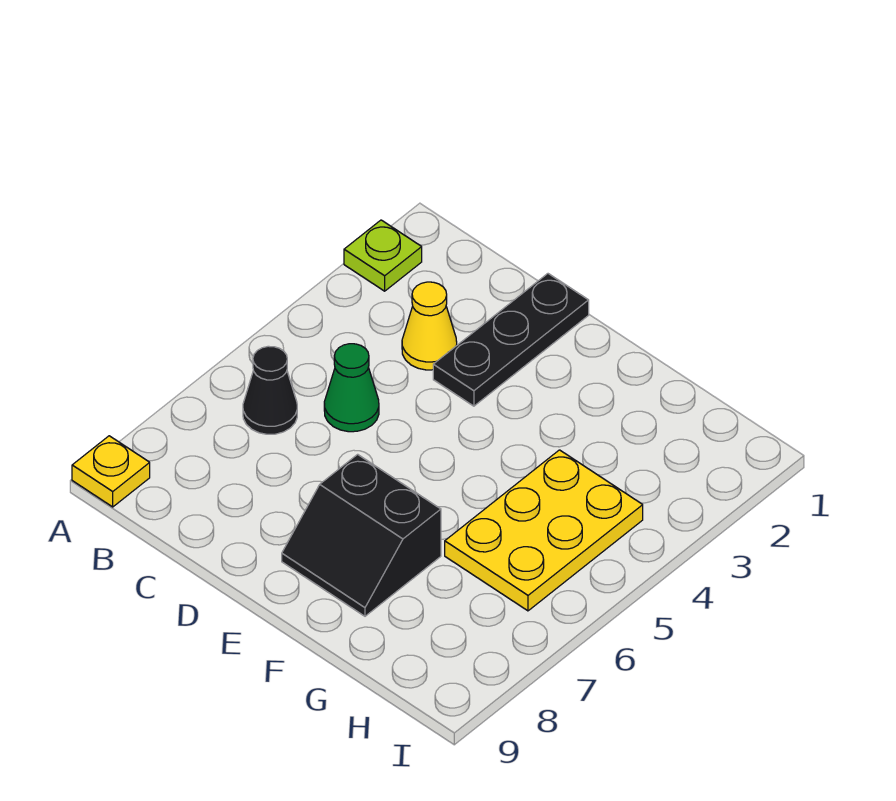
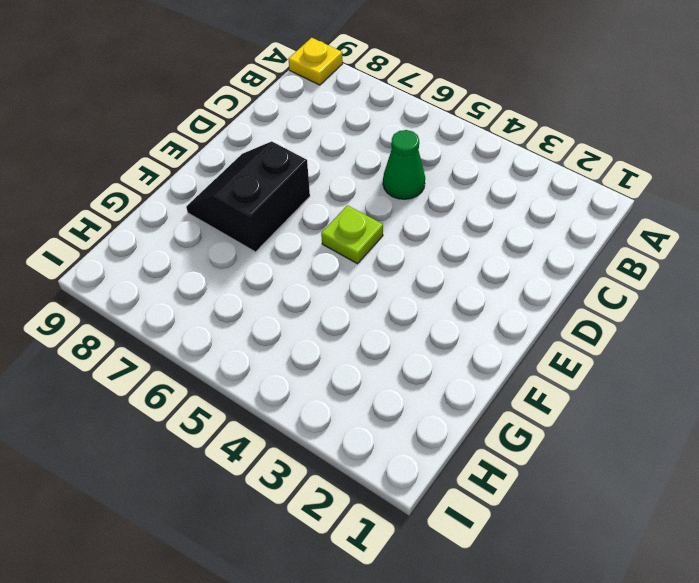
lime 1x1 plate [321,205,383,264] -> lime 1x1 plate moved to [344,220,422,291]
none -> black 1x1 cone [243,346,297,434]
none -> yellow 1x1 cone [402,282,457,370]

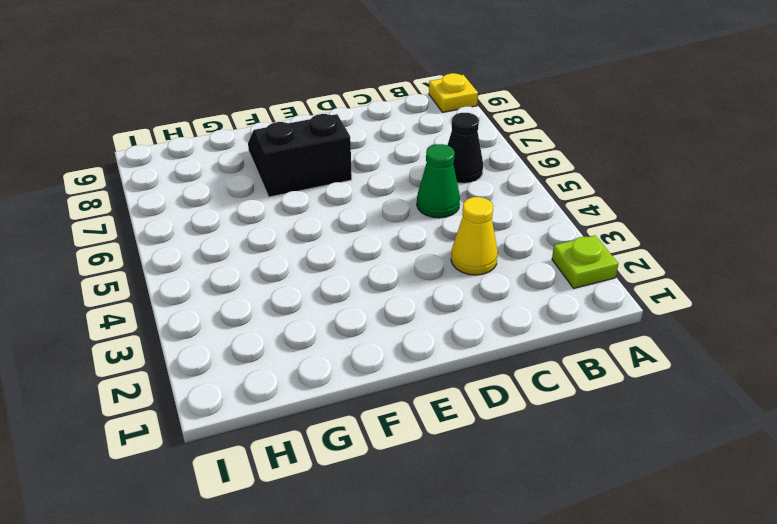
none -> black 1x3 plate [433,274,589,406]
none -> yellow 2x3 plate [445,450,643,611]

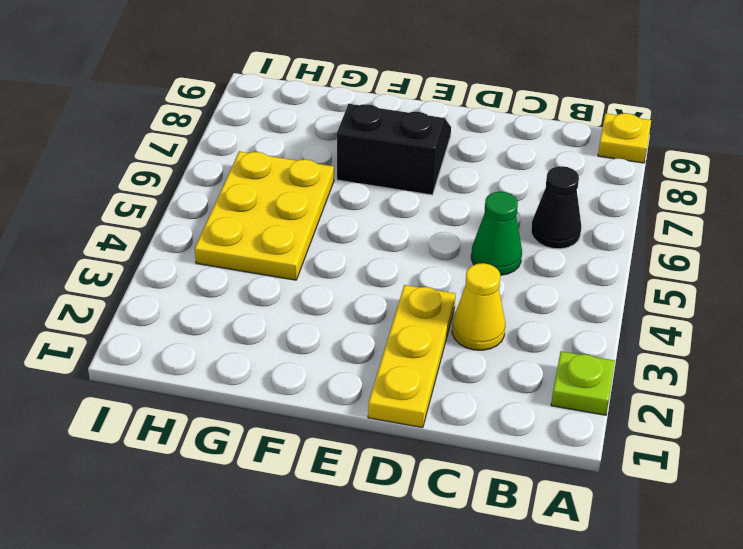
yellow 1x3 plate [368,285,455,428] -> black 1x3 plate [433,274,589,406]

